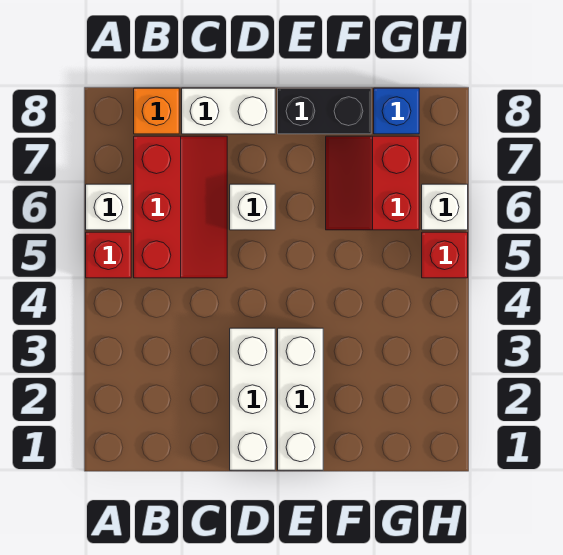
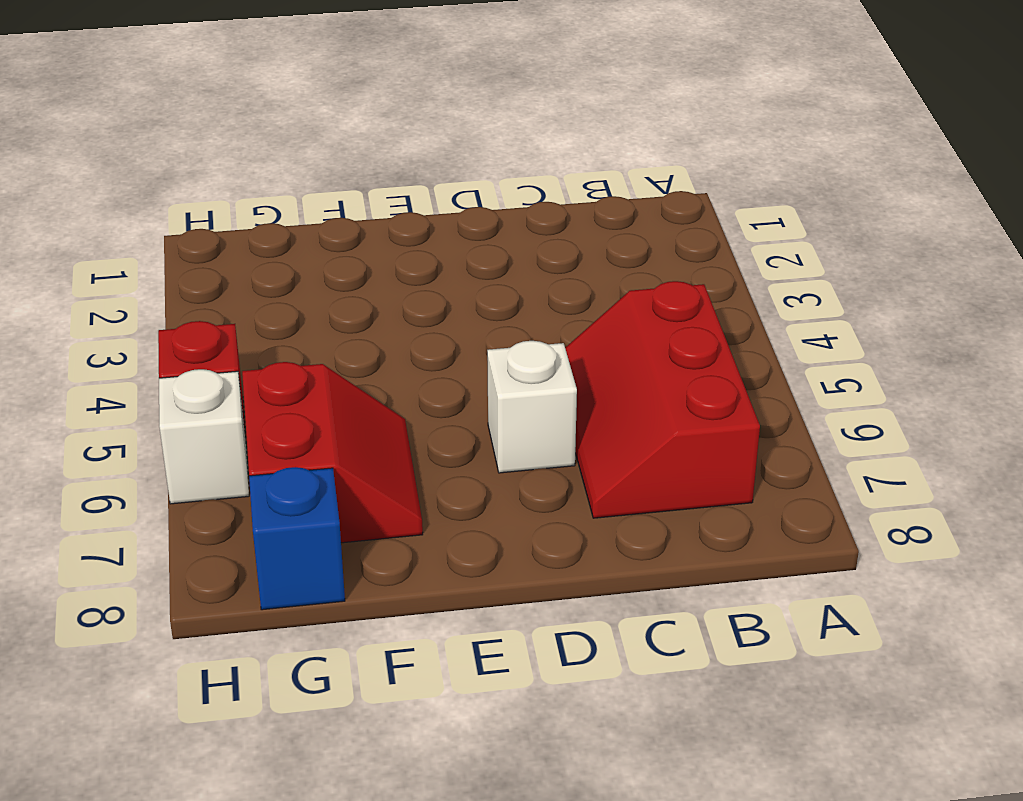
none -> red 1x1 brick [86,232,131,278]
none -> white 1x1 brick [86,184,131,230]
none -> orange 1x1 brick [134,88,179,134]

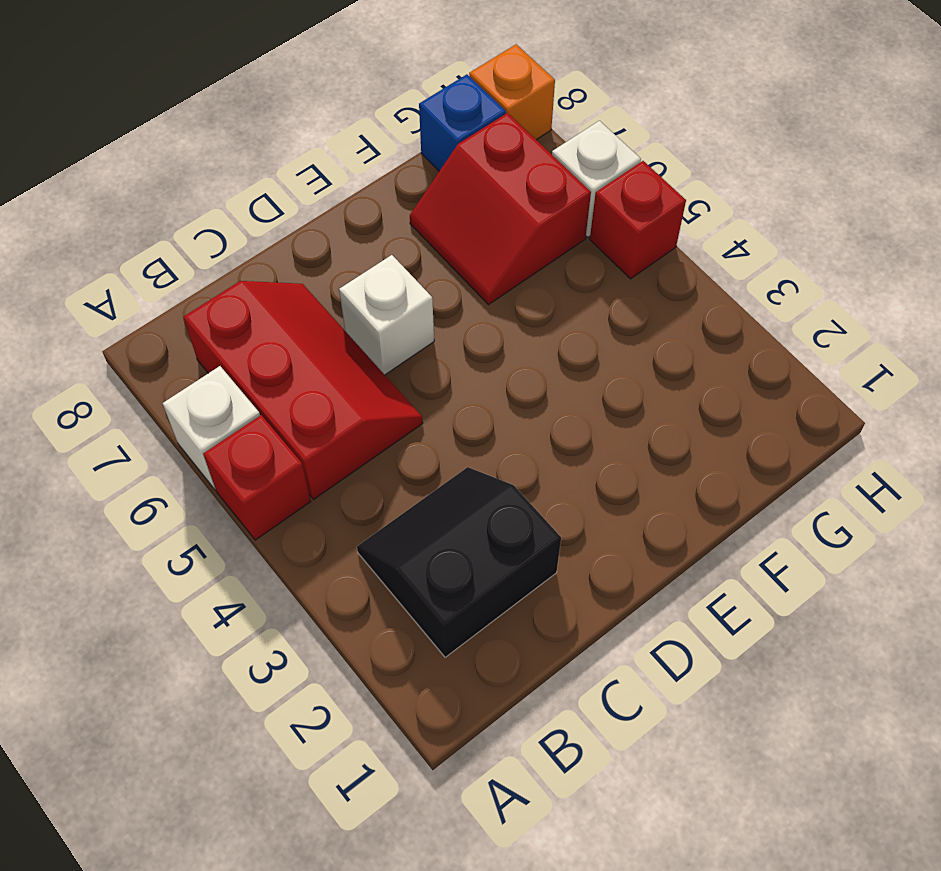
black 2x2 slope [357,467,561,657] -> none
orange 1x1 brick [469,44,555,140] -> orange 1x1 brick moved to [134,88,179,134]
none -> white 1x2 brick [182,88,275,134]
none -> white 1x3 brick [230,328,275,470]
none -> white 1x3 brick [278,328,323,470]

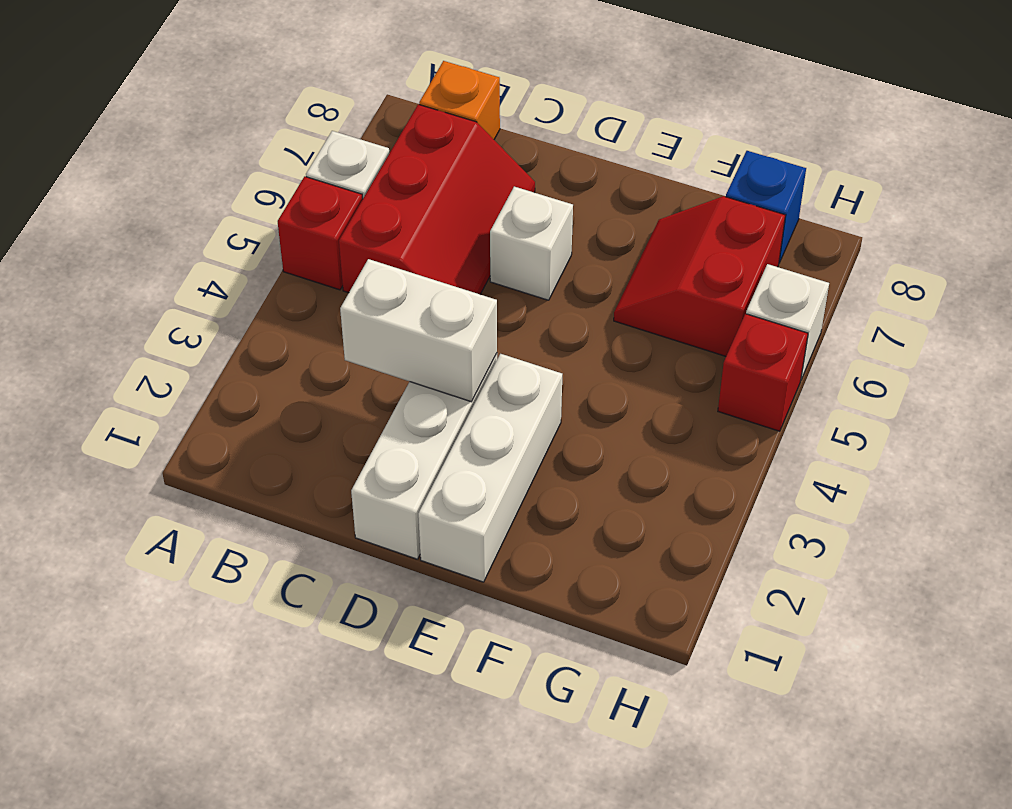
white 1x2 brick [340,259,497,402] -> white 1x2 brick moved to [182,88,275,134]
none -> black 1x2 brick [278,88,371,134]

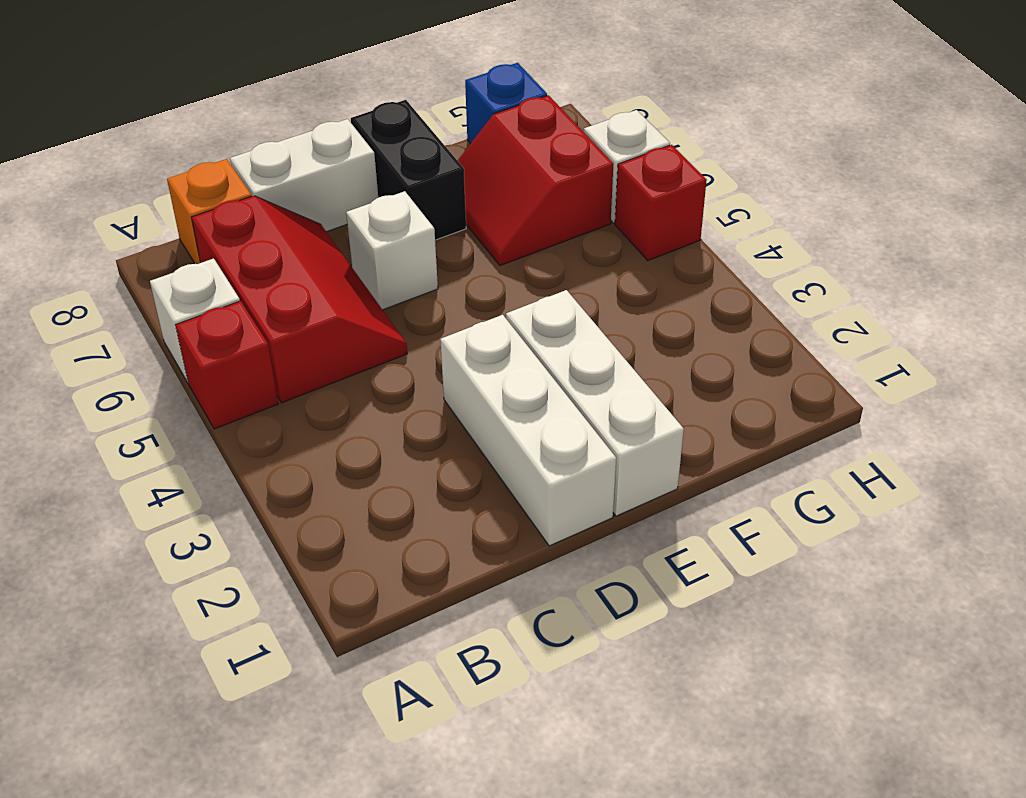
black 1x2 brick [351,100,466,240] -> black 1x2 brick turned to [278,88,371,134]

